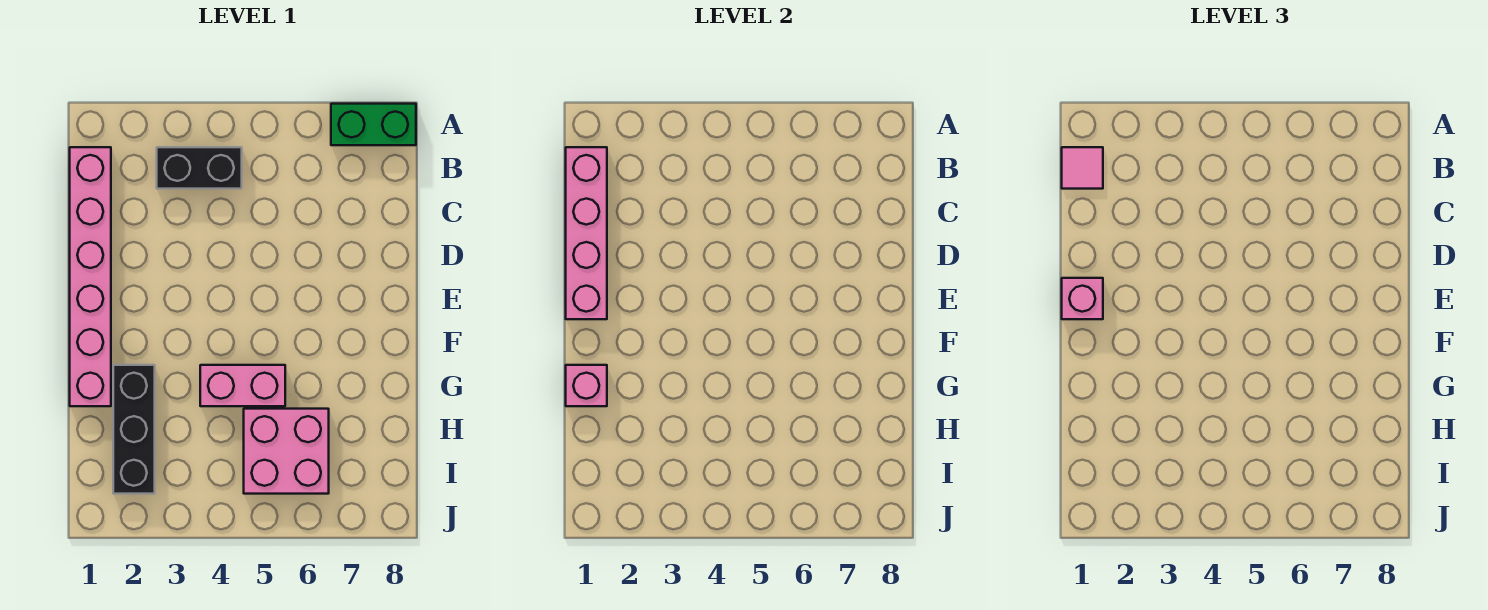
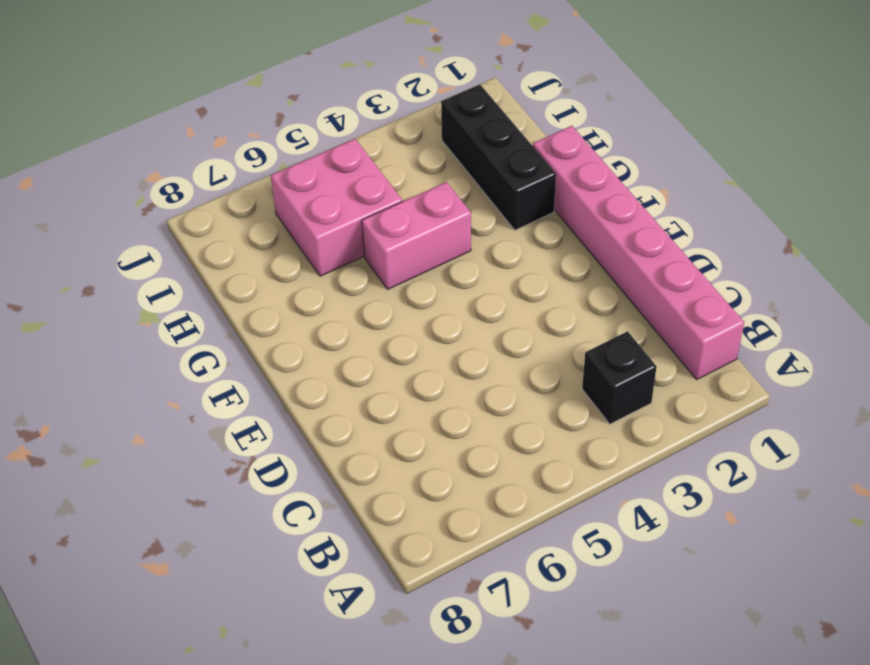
black 1x1 brick [582,331,656,424] -> black 1x2 brick [157,147,242,189]
none -> green 1x2 brick [331,104,416,145]
none -> pink 1x4 brick [566,147,607,319]

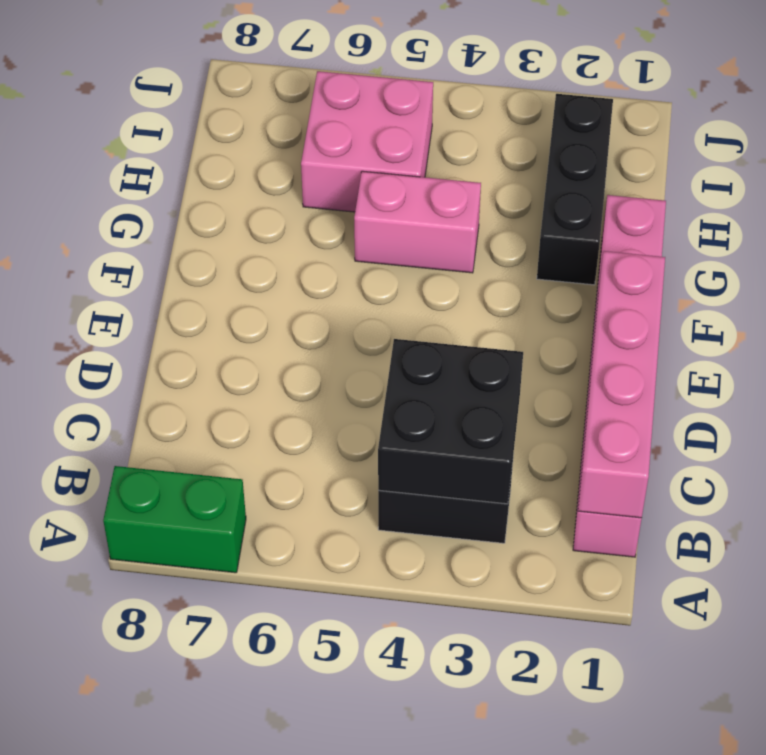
black 2x2 brick [378,339,523,504] -> none
none -> pink 1x1 brick [566,365,607,406]
none -> pink 1x1 tile [1062,147,1103,189]

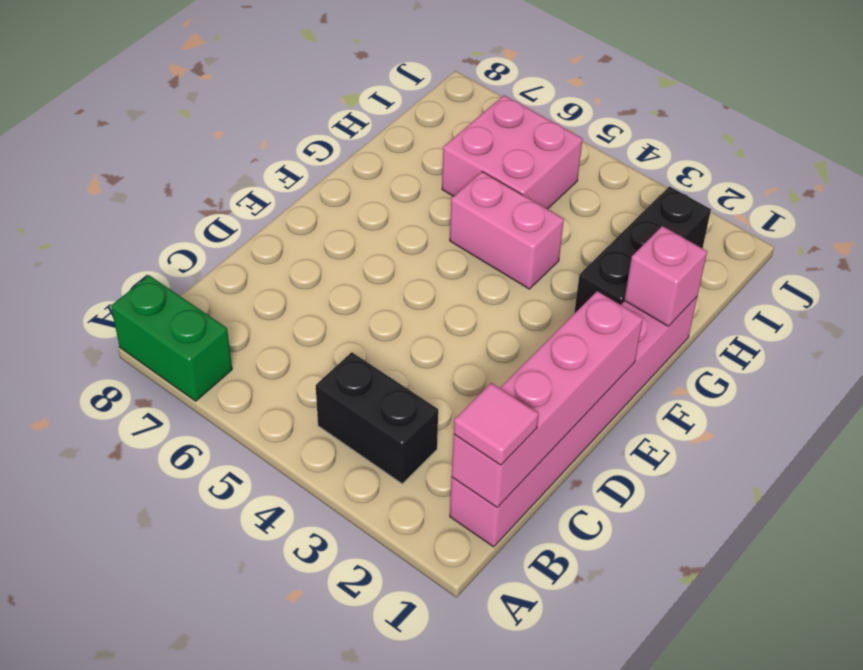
none -> pink 1x1 brick [1062,278,1103,319]

